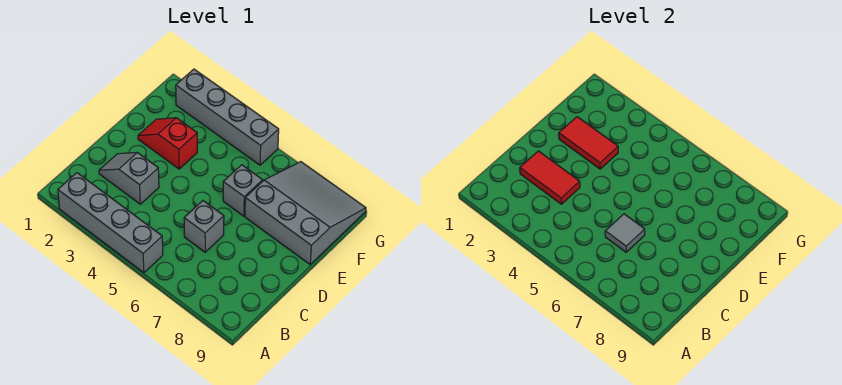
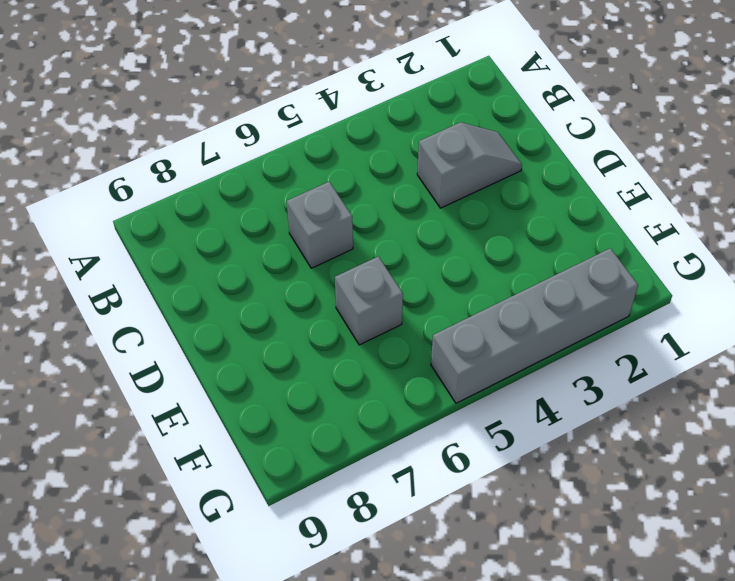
none -> grey 1x4 brick [58,173,163,273]
none -> red 1x2 slope [138,118,197,169]

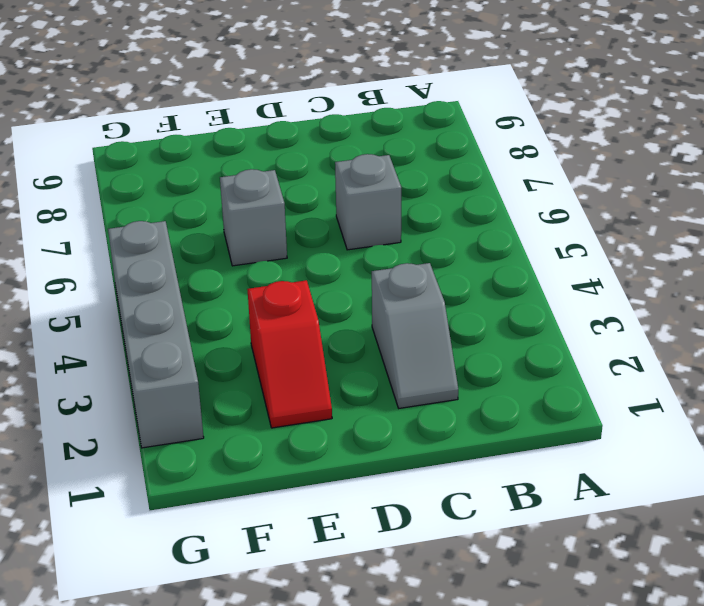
none -> grey 1x4 brick [58,173,163,273]
none -> grey 3x3 slope [245,162,366,264]

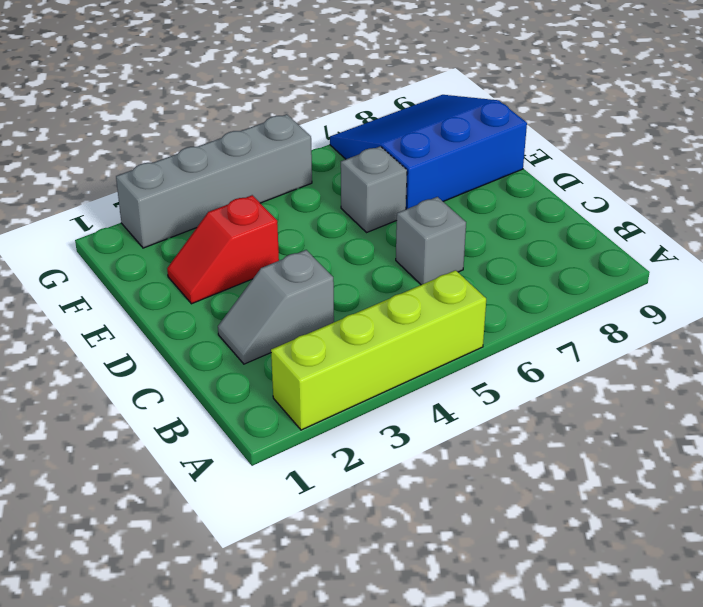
lime 1x4 brick [271,270,486,430] -> grey 1x4 brick [58,173,163,273]
blue 3x3 slope [330,95,527,209] -> grey 3x3 slope [245,162,366,264]
none -> red 1x2 tile [520,151,580,204]
none -> grey 1x1 tile [605,214,645,252]

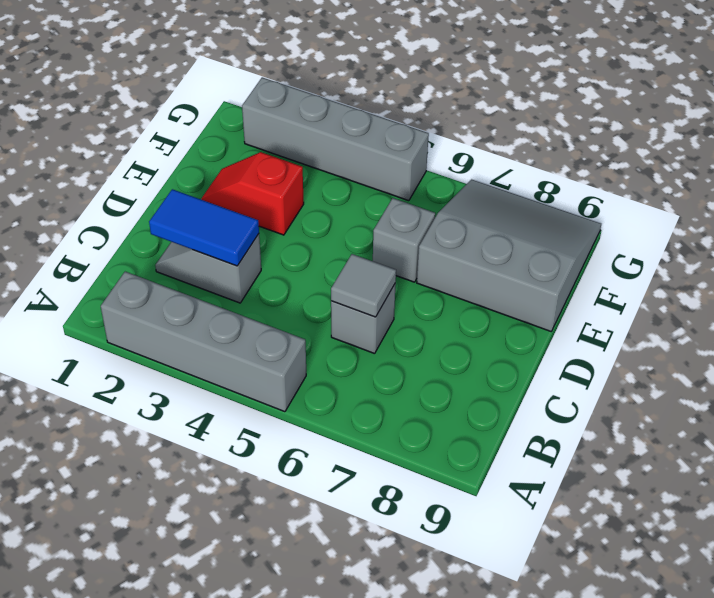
blue 1x2 tile [149,189,259,266] -> red 1x2 tile [520,151,580,204]
none -> red 1x2 tile [559,117,618,169]

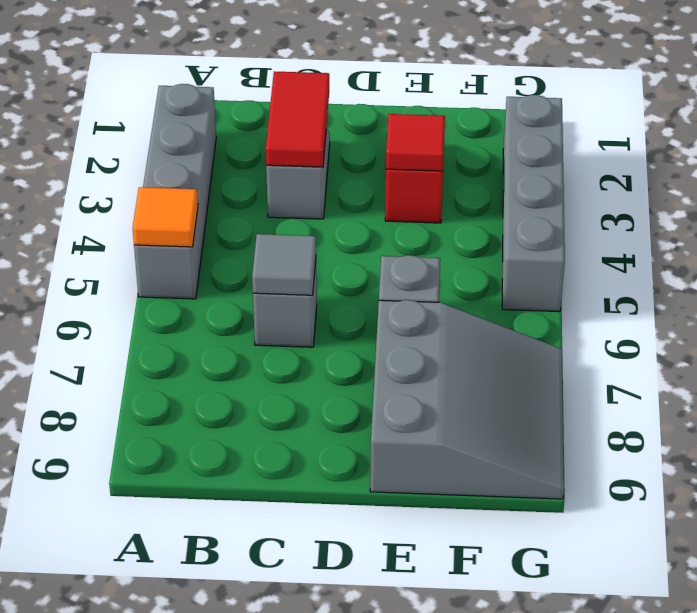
orange 1x1 tile [133,187,198,247] -> none
red 1x1 tile [386,114,445,171] -> red 1x2 tile [559,117,618,169]

